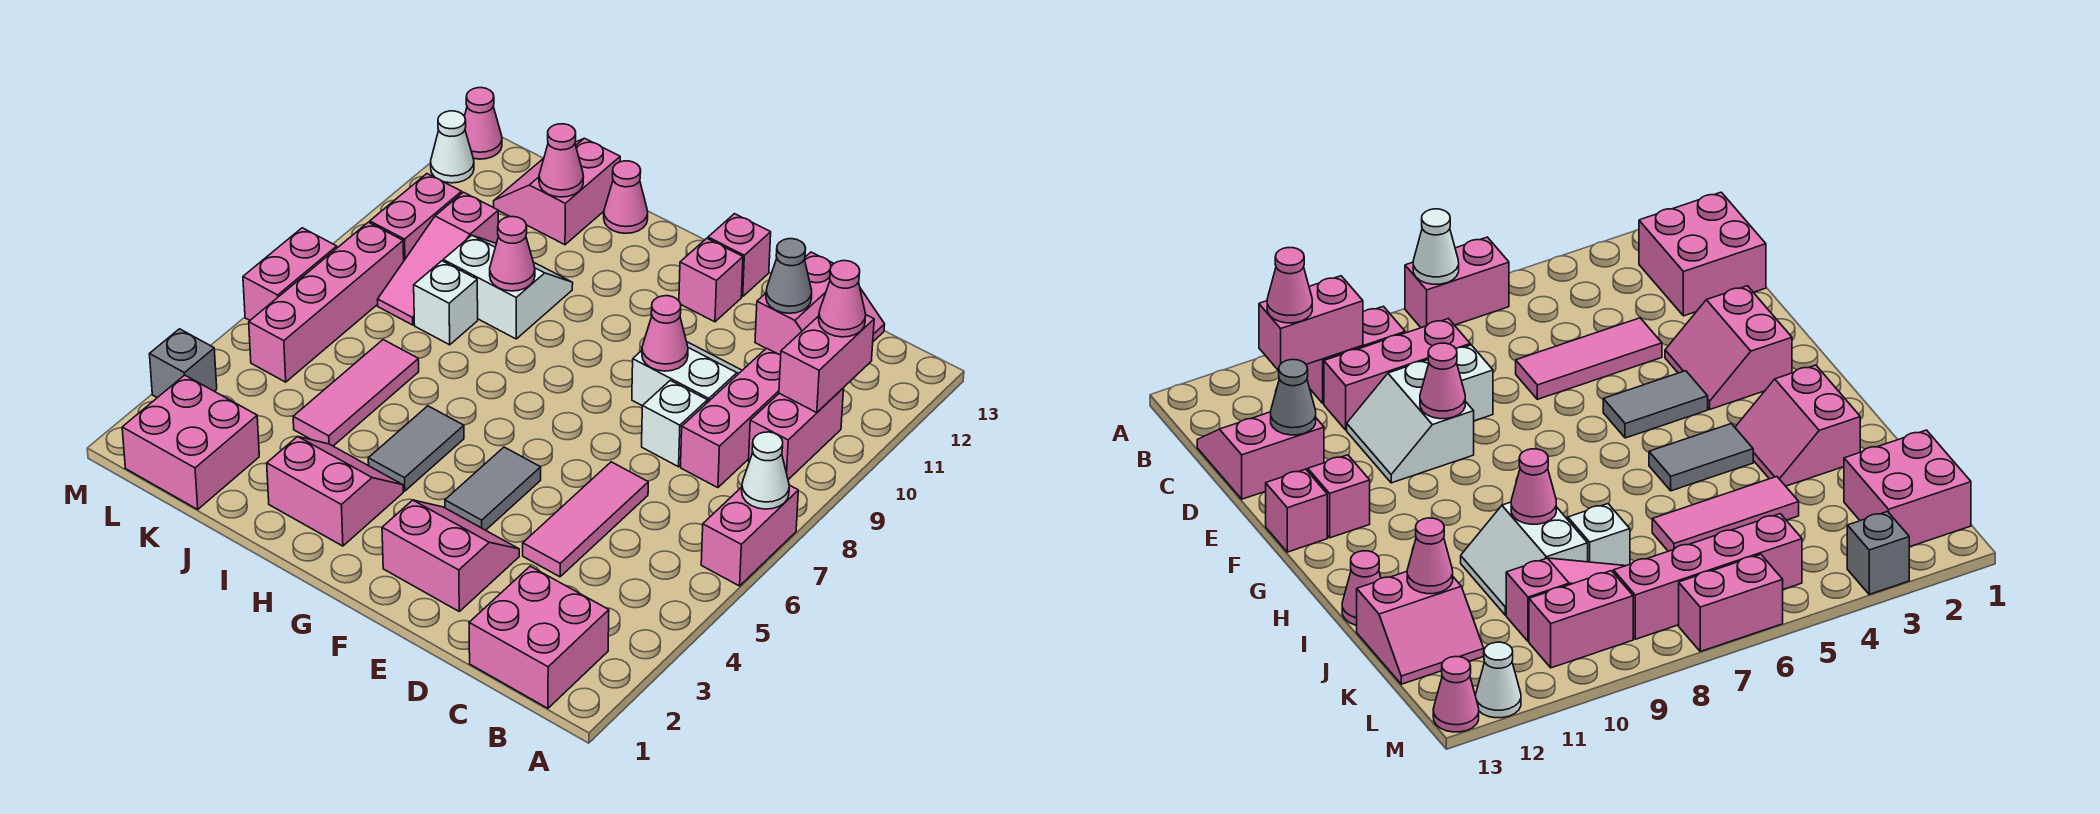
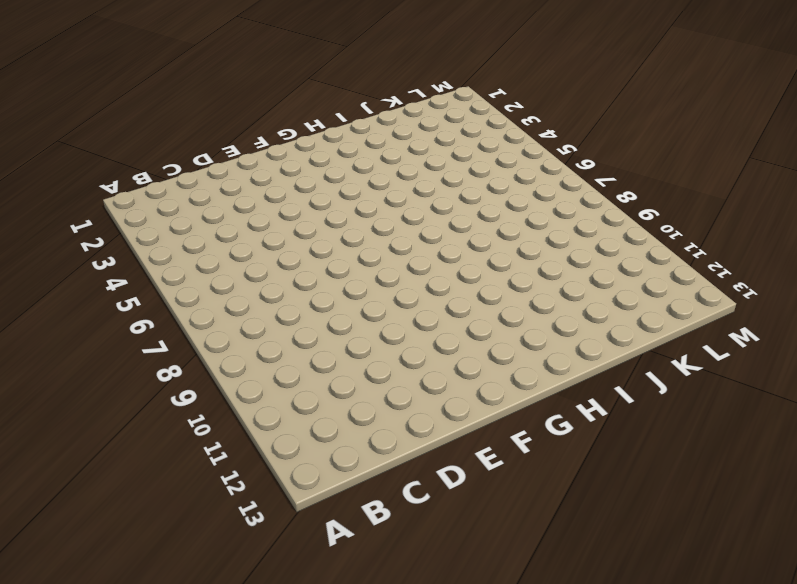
none -> pink 1x2 brick [701,485,798,586]
none -> pink 2x2 brick [469,566,609,708]
none -> pink 1x2 brick [749,388,844,480]
none -> pink 1x3 brick [681,348,781,488]

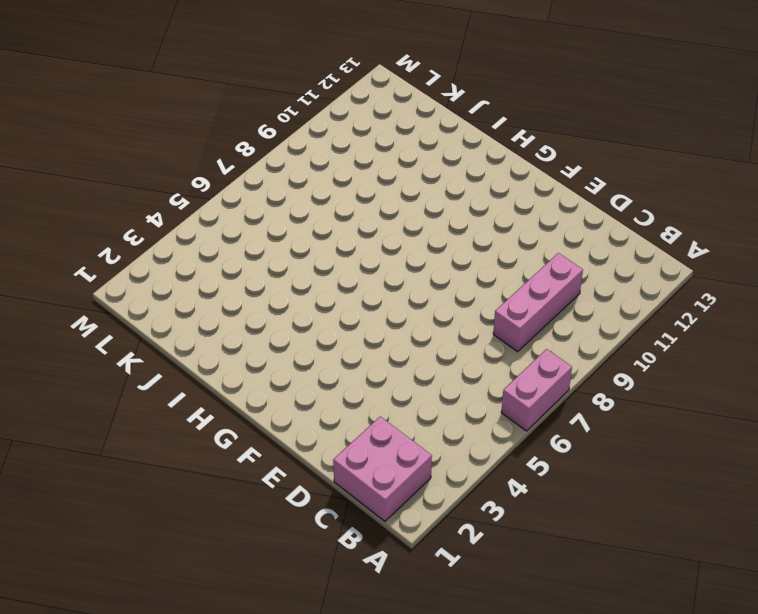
none -> pink 1x2 brick [749,388,844,480]
none -> pink 2x2 slope [755,252,885,355]
none -> pink 1x3 tile [523,462,648,577]
none -> white 1x1 brick [642,380,707,467]

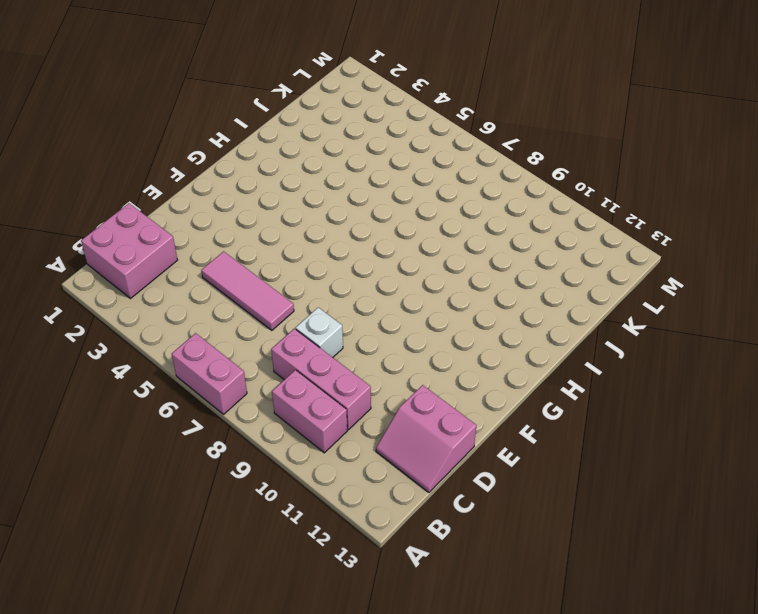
none -> white 2x2 slope [632,342,742,406]
none -> pink 2x2 slope [382,500,519,611]
none -> grey 1x2 tile [445,447,541,530]
none -> pink 1x1 brick [679,238,743,322]

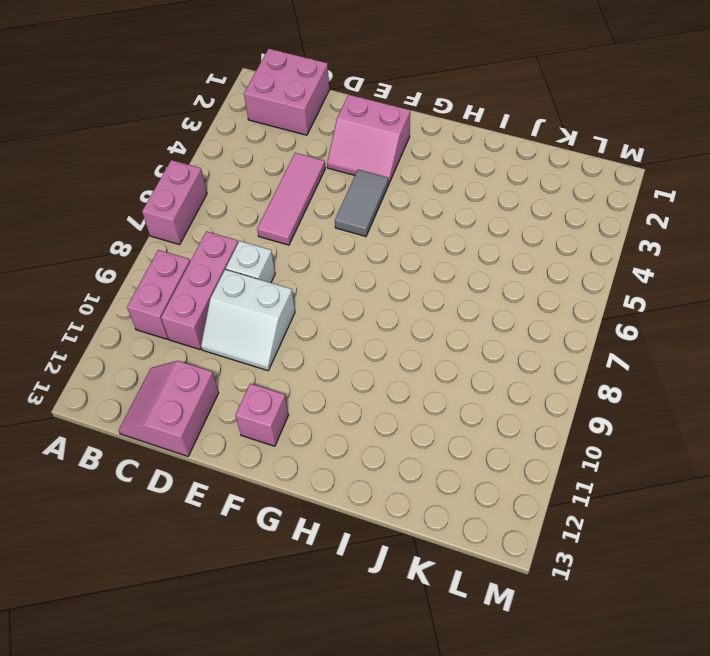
none -> pink 1x1 brick [708,214,771,297]
none -> pink 2x2 slope [267,436,403,546]
none -> grey 1x2 tile [368,406,464,491]
none -> white 2x2 slope [443,235,573,339]

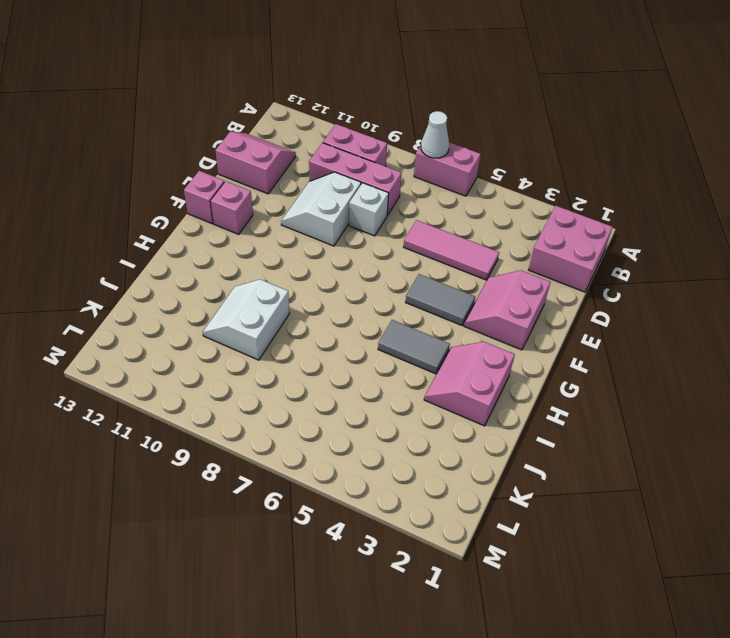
none -> pink 1x1 cone [604,161,648,233]
none -> pink 1x3 tile [293,340,419,446]
none -> white 1x1 brick [414,261,478,345]
none -> pink 2x2 slope [494,138,620,245]

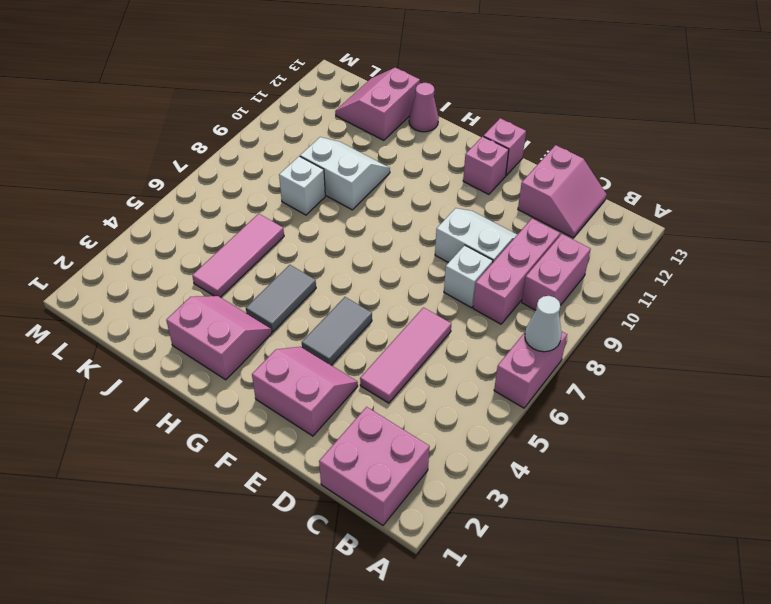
none -> pink 2x2 brick [122,375,259,509]
none -> pink 1x3 slope [378,192,498,325]
none -> pink 1x4 brick [249,222,404,382]
none -> pink 1x2 brick [370,174,462,260]

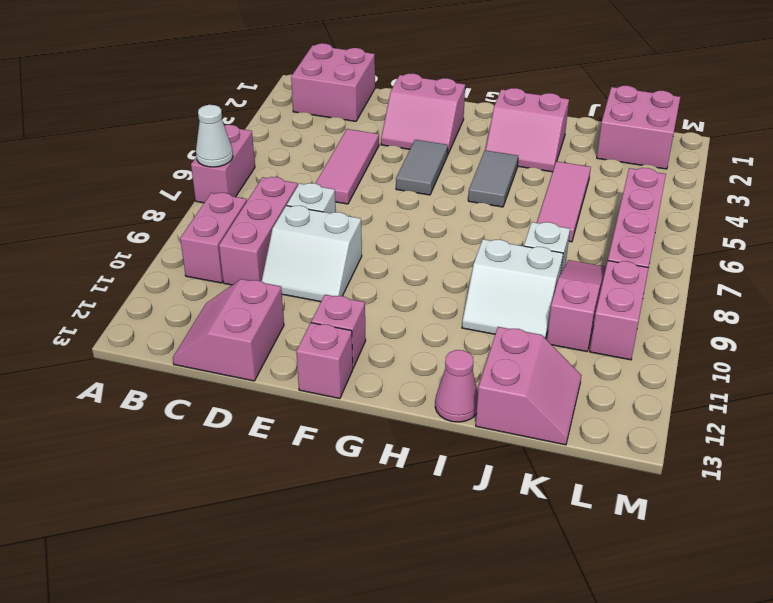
none -> grey 1x1 brick [150,329,217,398]
none -> pink 1x2 brick [243,228,337,320]
none -> white 1x1 cone [431,111,474,183]
none -> pink 1x1 cone [465,88,502,159]

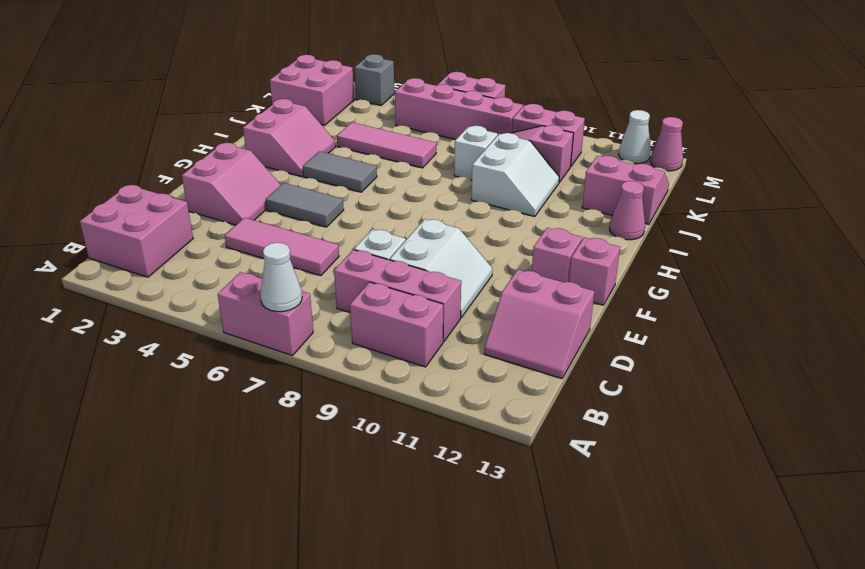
none -> pink 1x2 brick [779,315,874,413]
none -> grey 1x1 cone [766,239,812,313]
none -> pink 1x1 cone [642,296,688,371]
none -> pink 1x1 cone [490,217,535,291]

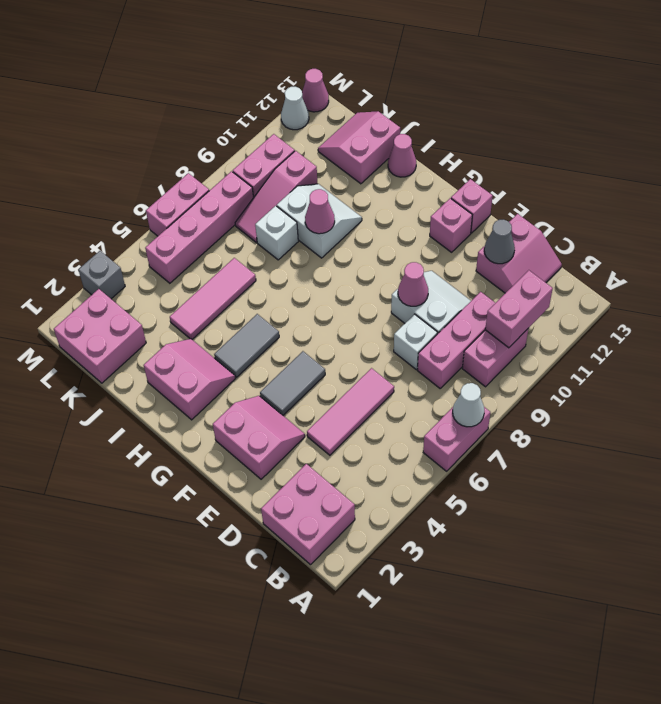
none -> pink 1x1 cone [539,124,584,197]
none -> pink 1x1 cone [819,261,866,337]

